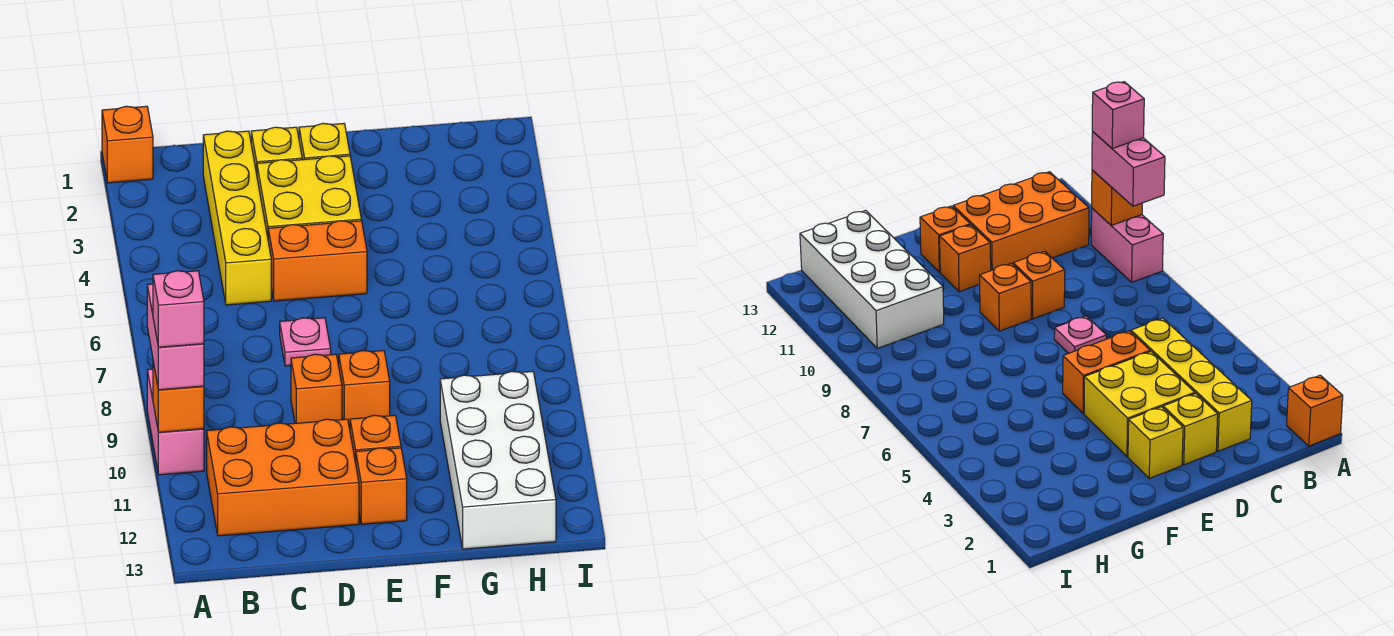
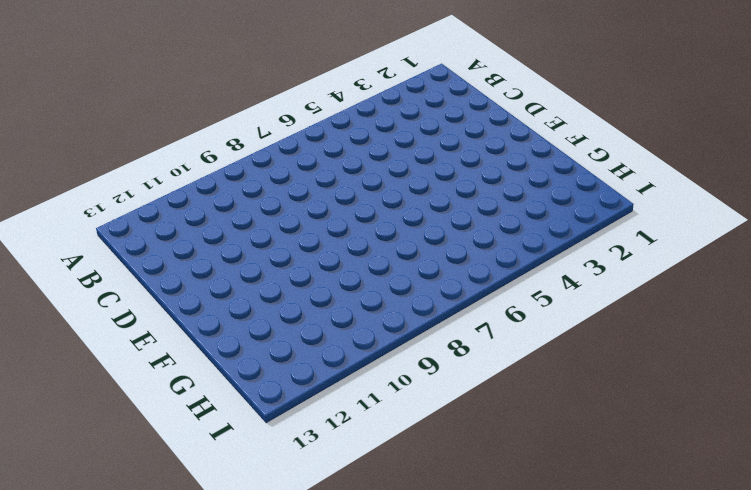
none -> orange 1x1 brick [102,106,153,183]
none -> pink 1x2 brick [147,369,204,475]
none -> orange 2x3 brick [207,419,359,536]

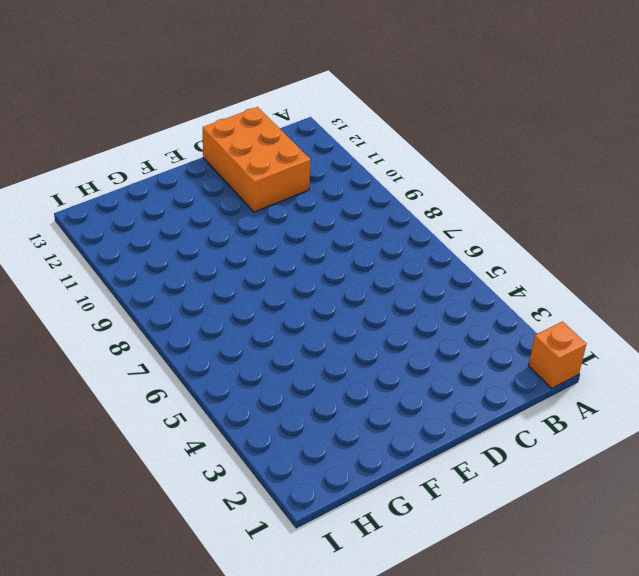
orange 2x3 brick [203,107,311,212] -> orange 2x3 brick turned to [207,419,359,536]
none -> pink 1x2 brick [147,369,204,475]
none -> yellow 1x4 brick [203,131,271,305]
none -> yellow 1x1 brick [251,127,302,174]

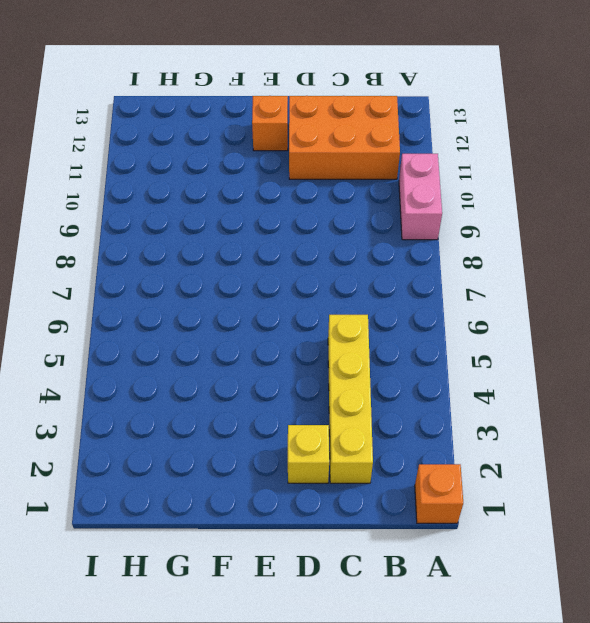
none -> yellow 2x2 brick [257,156,361,237]
none -> orange 1x2 brick [268,221,367,301]
none -> pink 1x1 plate [280,318,331,366]

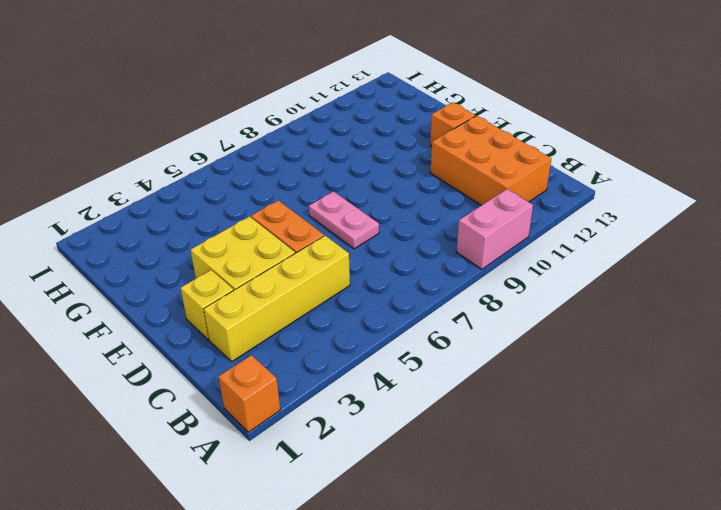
pink 1x2 plate [309,192,379,249] -> pink 1x1 plate [280,318,331,366]
none -> orange 1x1 brick [291,354,342,423]
none -> yellow 1x1 brick [299,123,350,160]
none -> orange 1x1 brick [339,351,390,427]

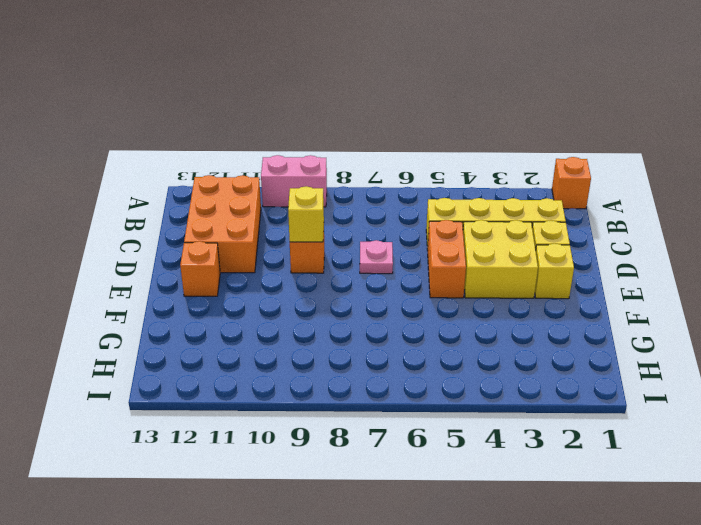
yellow 1x1 brick [288,186,324,242] -> none
none -> orange 1x1 brick [339,351,390,427]
none -> orange 1x1 brick [350,415,401,463]
none -> white 2x4 brick [440,371,556,549]

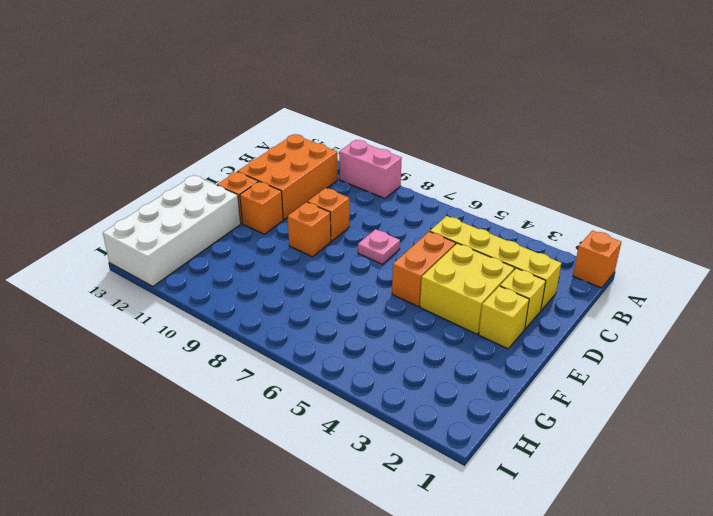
white 2x4 brick [103,175,241,286] -> white 2x4 brick turned to [440,371,556,549]
none -> orange 1x1 brick [153,362,204,432]
none -> pink 1x2 brick [147,284,204,390]
none -> pink 1x1 brick [153,271,204,347]

